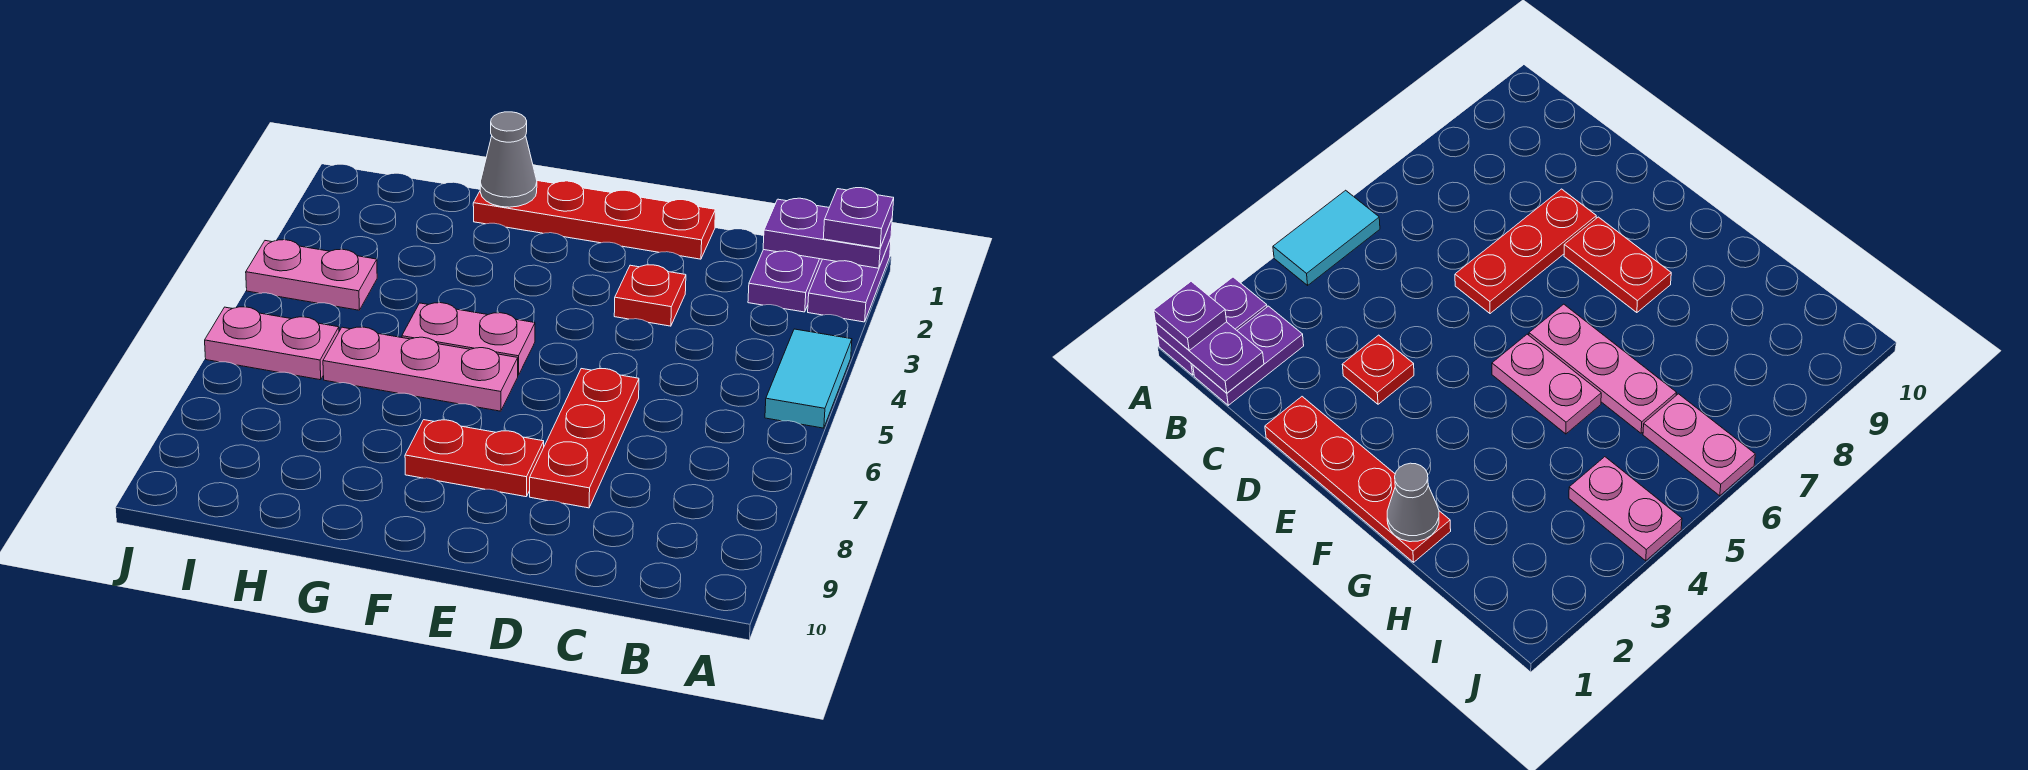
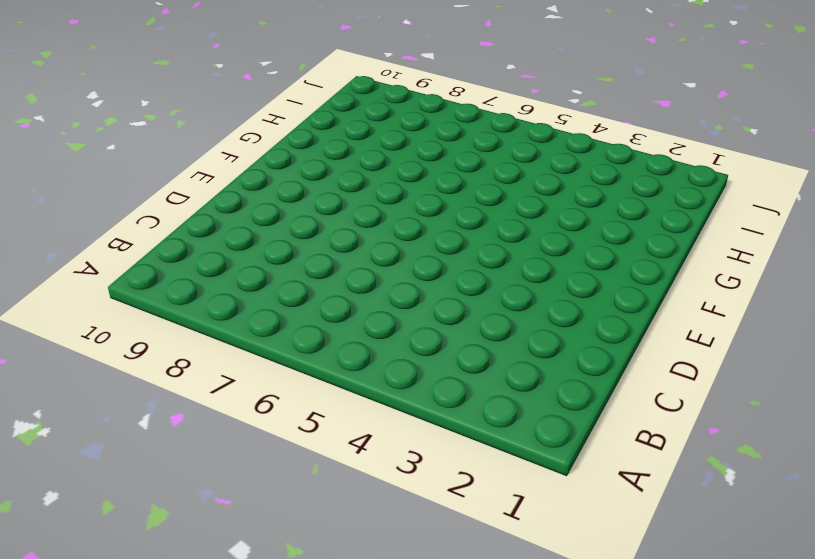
none -> purple 1x2 plate [808,239,891,322]
none -> cyan 1x2 tile [765,329,852,428]
none -> purple 1x2 plate [748,250,822,312]

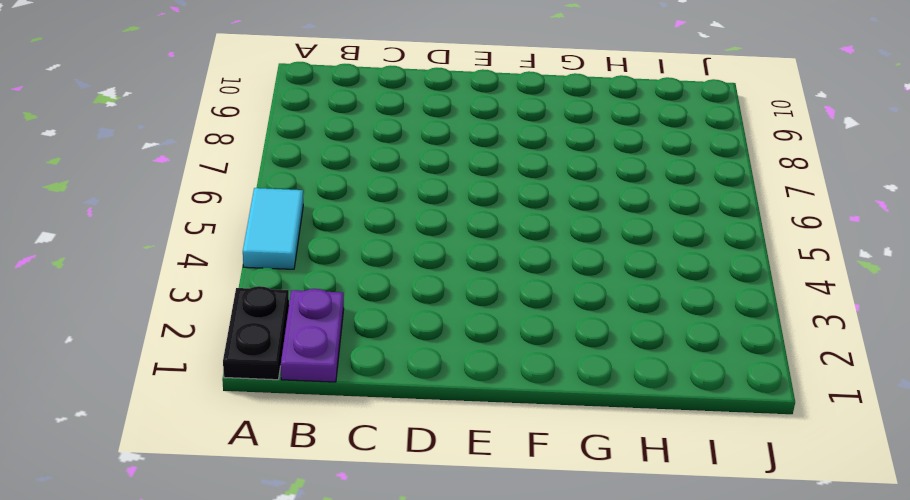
black 1x2 plate [223,286,289,380] -> purple 1x2 plate [808,239,891,322]
none -> red 1x4 plate [473,181,715,259]
none -> red 1x1 plate [614,265,686,326]
none -> red 1x3 plate [530,369,639,508]

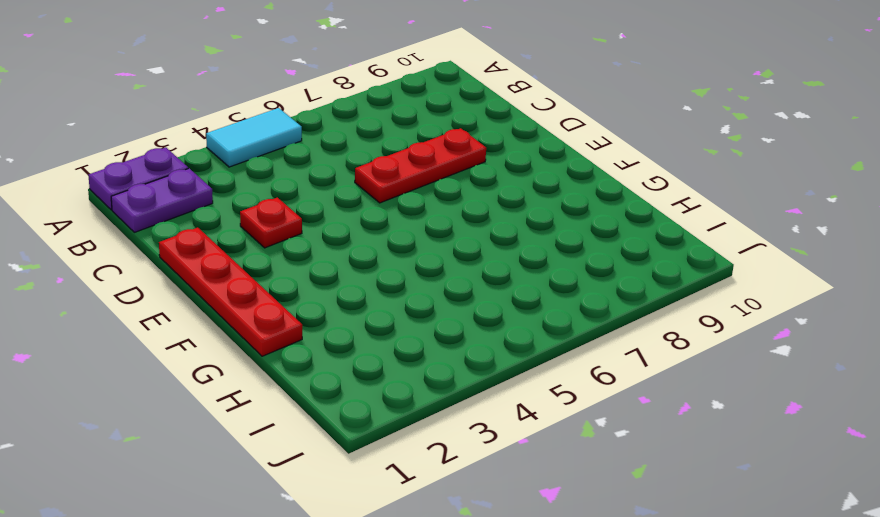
none -> red 1x2 plate [405,420,544,497]
none -> pink 1x2 plate [402,303,535,375]
none -> pink 1x3 plate [323,327,518,411]

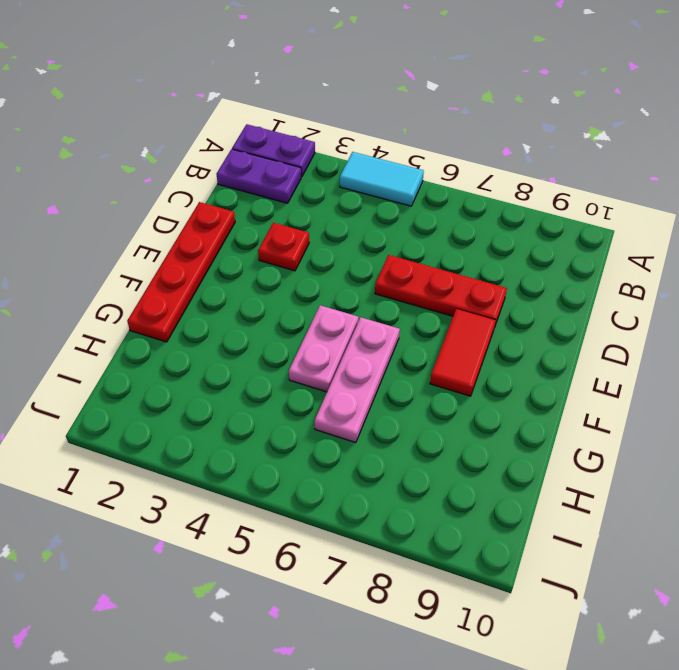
red 1x2 tile [430,309,496,396] -> red 1x2 plate [405,420,544,497]
none -> pink 1x2 plate [246,240,377,310]
none -> pink 1x2 plate [205,307,339,380]
none -> purple 1x2 plate [763,198,892,268]

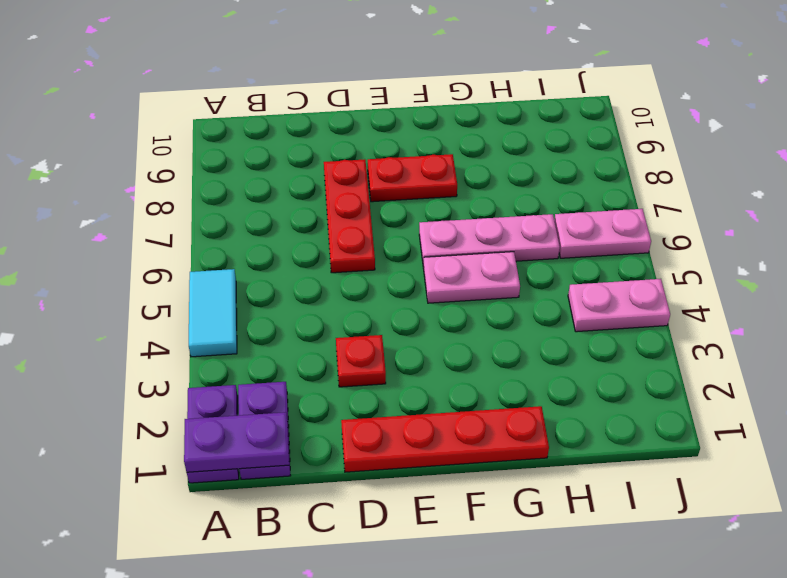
none -> grey 1x1 cone [480,112,537,207]
none -> purple 1x1 plate [823,188,894,248]

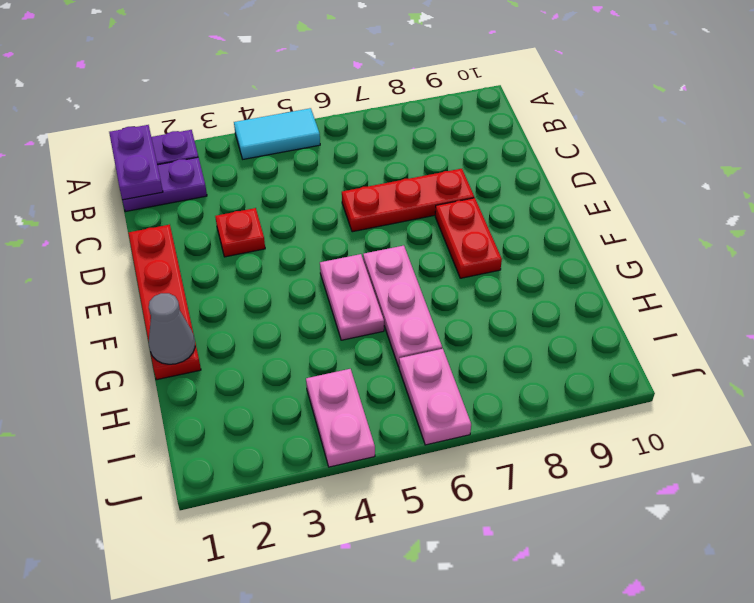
none -> purple 1x1 plate [823,188,894,248]

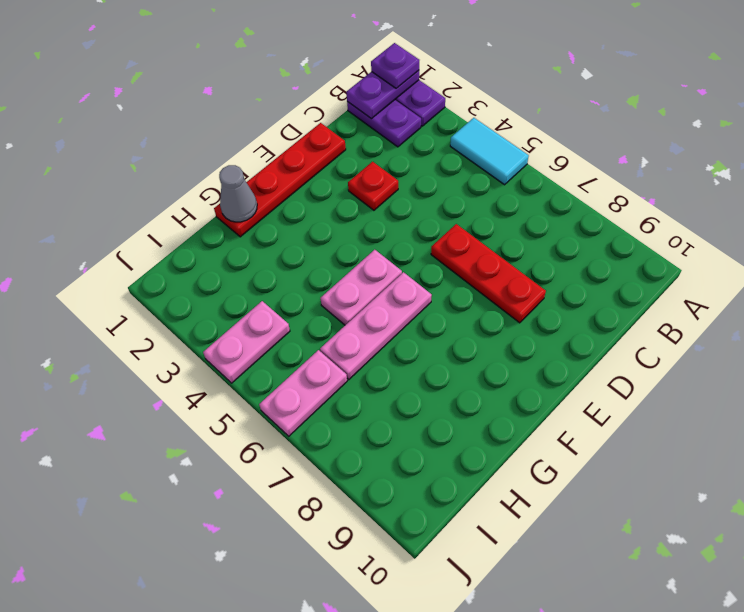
none -> red 1x2 plate [405,420,544,497]

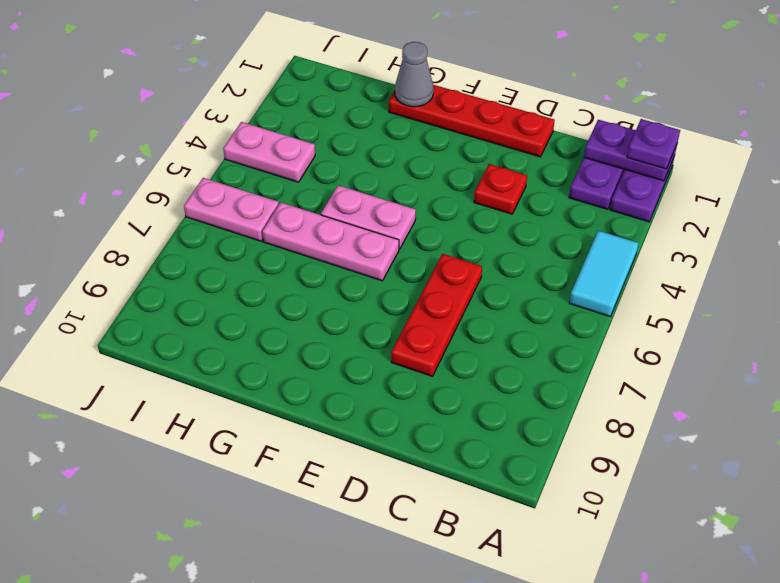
none -> red 1x2 plate [405,420,544,497]

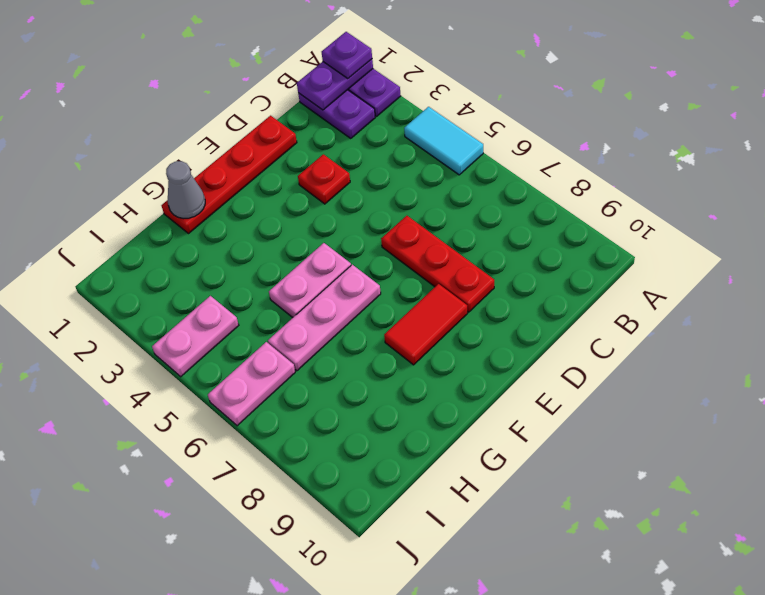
red 1x2 tile [384,284,468,365] -> red 1x2 plate [405,420,544,497]

